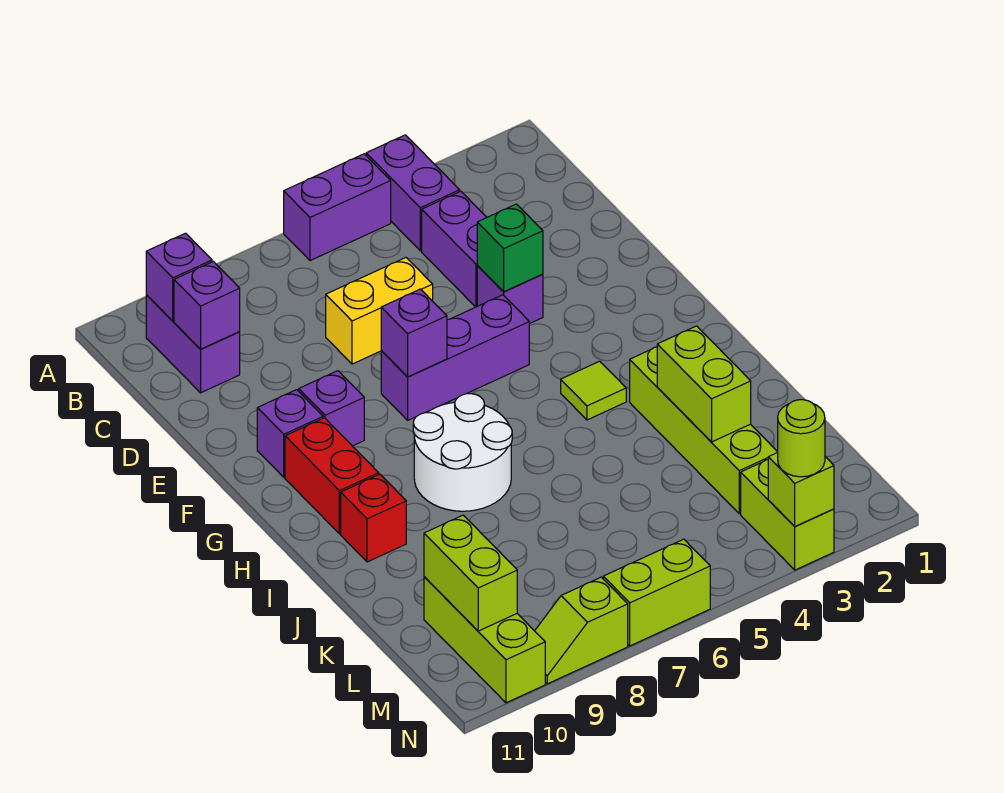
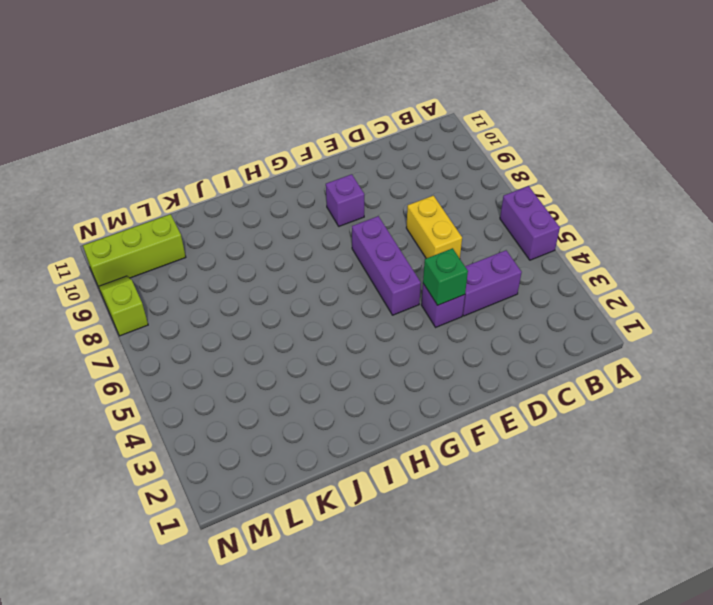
none -> purple 1x2 brick [366,135,460,251]
none -> purple 1x2 brick [146,295,240,393]
none -> purple 1x1 brick [257,390,323,477]

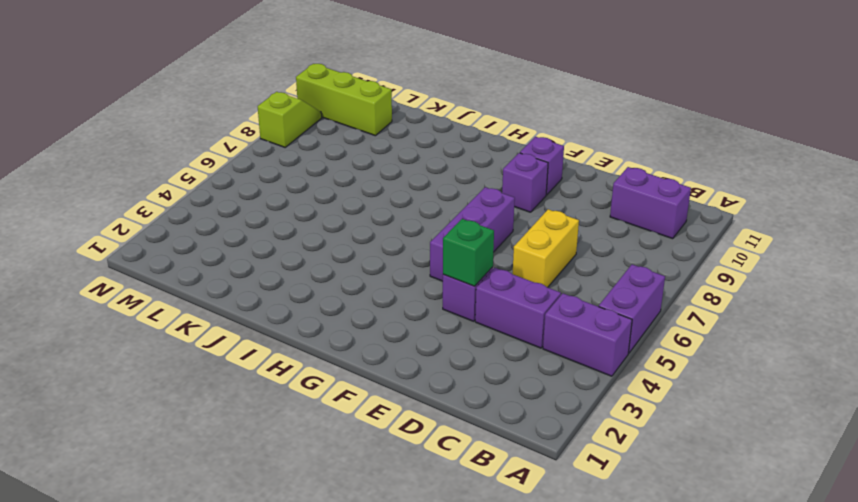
none -> red 1x2 brick [285,418,379,534]
none -> lime 1x1 tile [561,361,626,420]
none -> white 2x2 round brick [413,394,512,511]

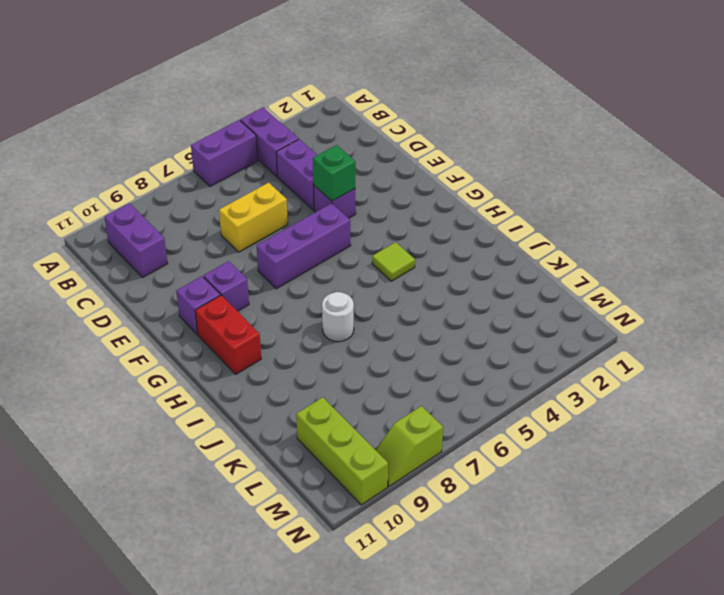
white 1x1 round brick [322,292,354,342] -> white 2x2 round brick [413,394,512,511]
none -> lime 1x4 brick [630,347,778,514]
none -> red 1x1 brick [341,474,406,562]
none -> lime 1x2 brick [741,460,834,570]

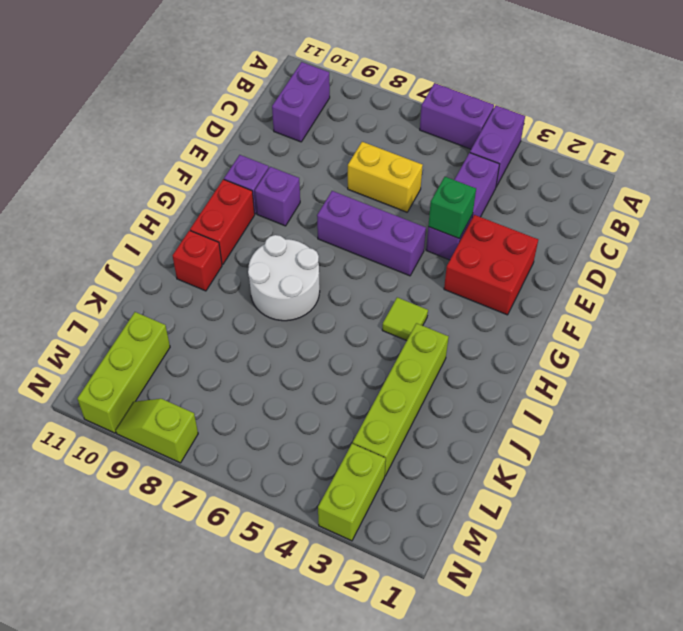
red 2x2 brick [444,215,538,315] -> none
none -> lime 1x2 brick [603,539,710,646]
none -> purple 1x1 brick [146,233,212,321]
none -> purple 1x1 brick [174,261,240,349]

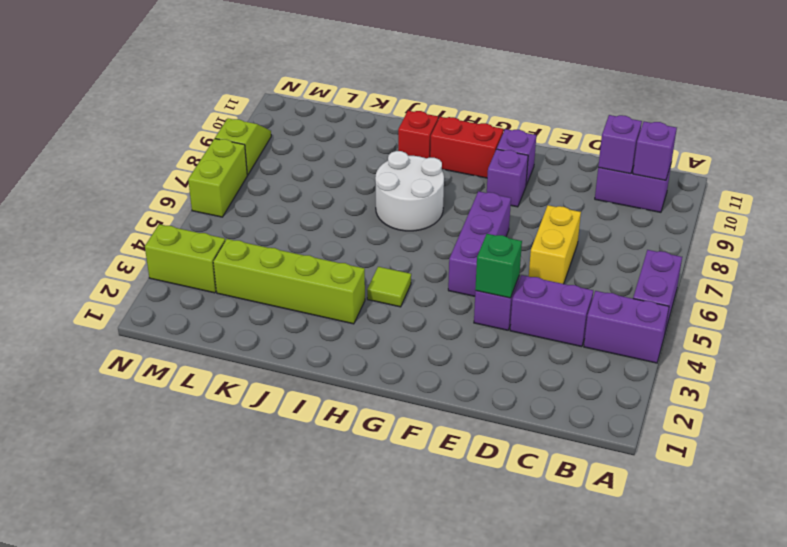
none -> lime 1x3 brick [424,577,545,703]
none -> purple 1x1 brick [381,289,447,377]
none -> lime 1x2 brick [657,326,751,442]

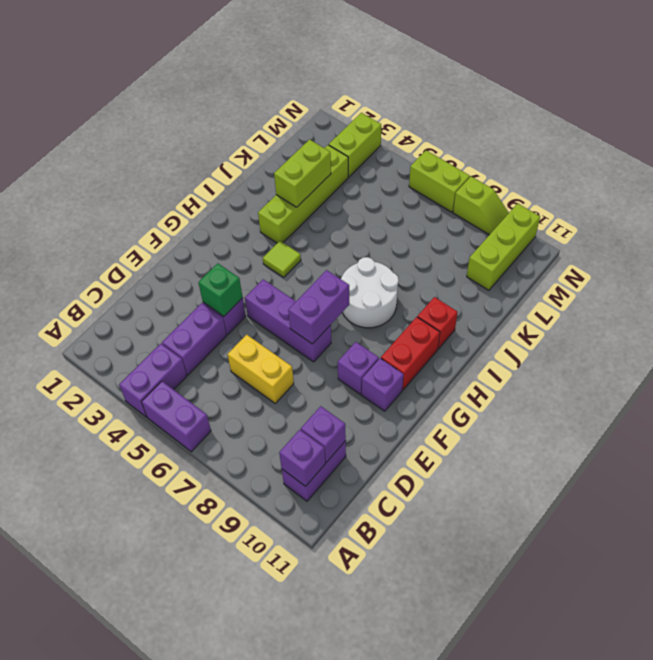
purple 1x2 brick [288,270,349,344] -> purple 1x1 brick [381,289,447,377]
none -> lime 1x2 brick [424,515,517,631]
none -> lime 1x1 brick [768,453,834,527]
none -> lime 1x1 round brick [778,400,825,477]

